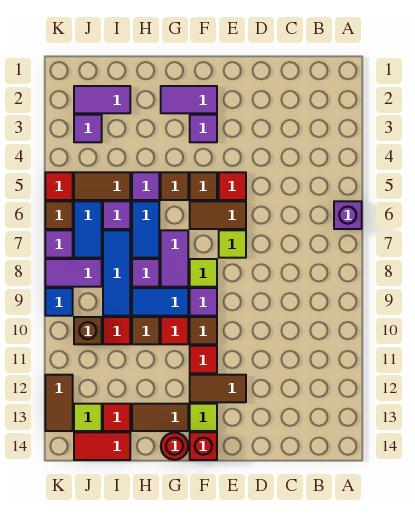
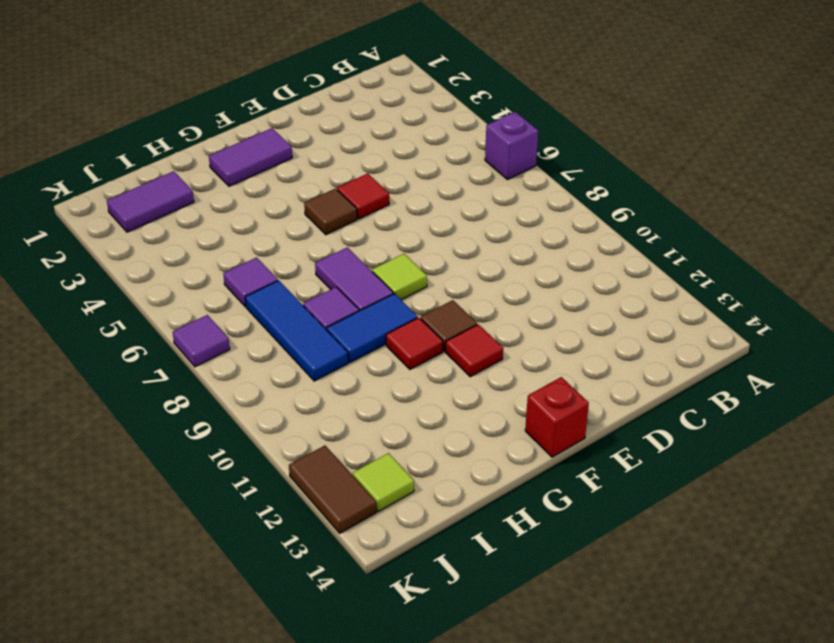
none -> brown 1x2 tile [190,201,246,229]
none -> lime 1x1 tile [219,230,246,258]
none -> brown 1x2 tile [190,375,246,402]
none -> purple 1x1 tile [190,115,217,142]

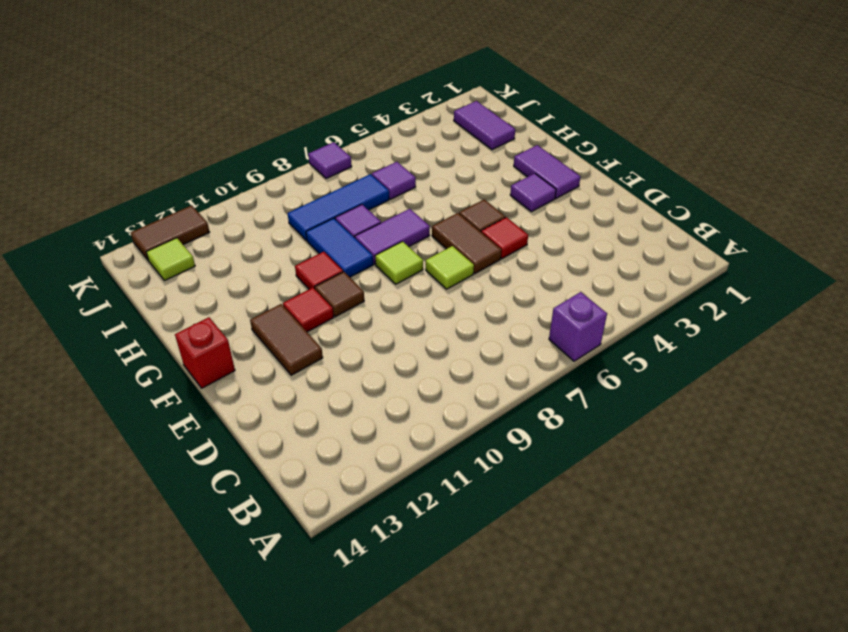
none -> purple 1x1 tile [190,288,217,316]
none -> lime 1x1 tile [190,404,217,431]
none -> brown 1x1 tile [161,172,188,200]
none -> brown 1x2 tile [132,404,188,431]

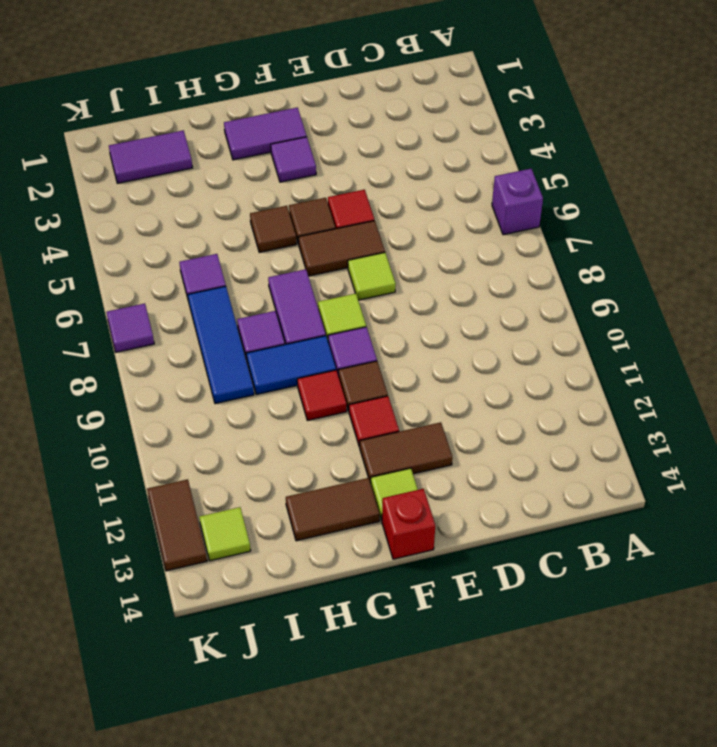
none -> red 1x1 round brick [161,432,188,460]
none -> purple 1x1 tile [132,172,159,200]
none -> blue 1x2 tile [132,201,159,258]
none -> brown 1x1 tile [132,317,159,344]

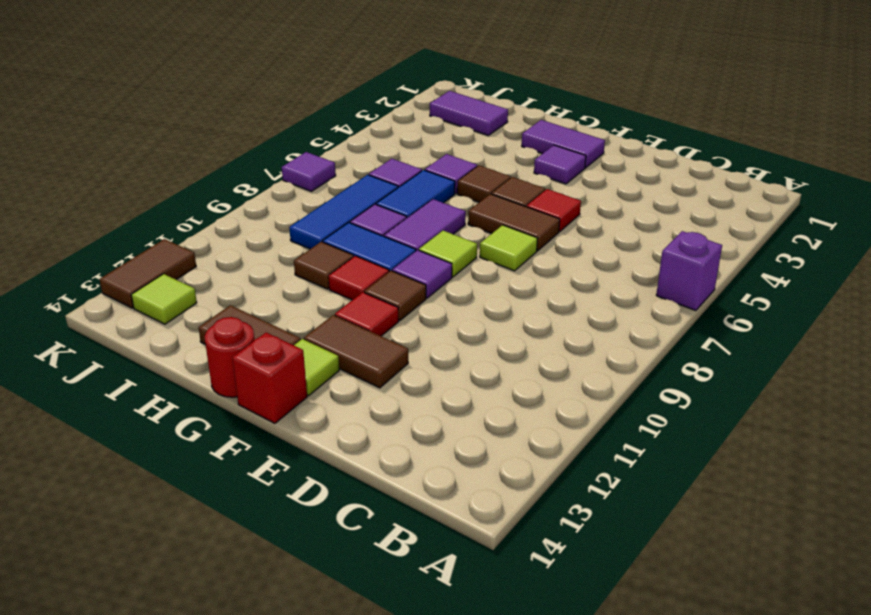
none -> brown 1x2 tile [74,172,130,200]
none -> red 1x1 tile [103,317,130,344]
none -> red 1x1 tile [103,404,130,431]
none -> red 1x2 tile [74,432,130,460]

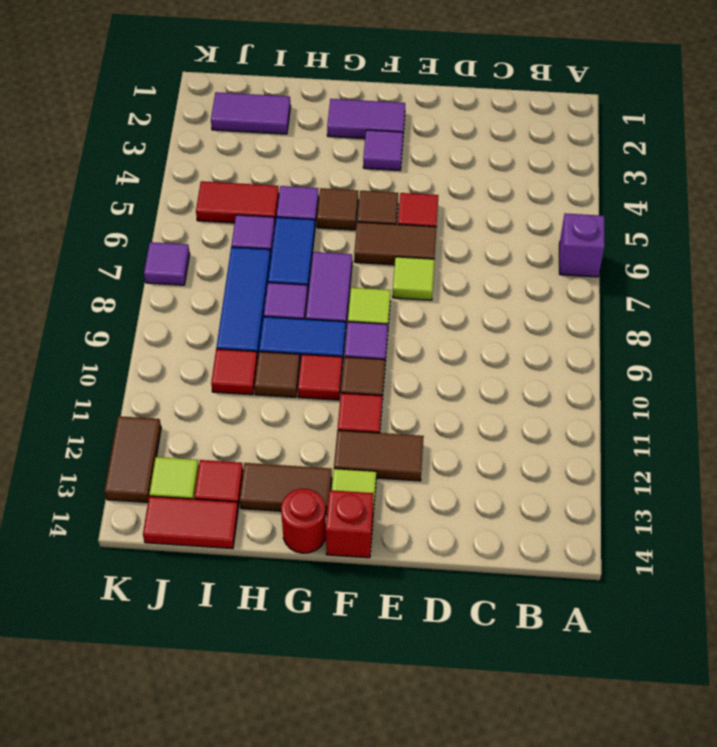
red 1x2 tile [196,181,279,223] -> brown 1x2 tile [74,172,130,200]
none -> purple 1x1 tile [74,115,102,142]
none -> blue 1x2 tile [74,201,102,258]
none -> purple 1x2 tile [45,259,102,287]
none -> brown 1x1 brick [74,317,102,344]

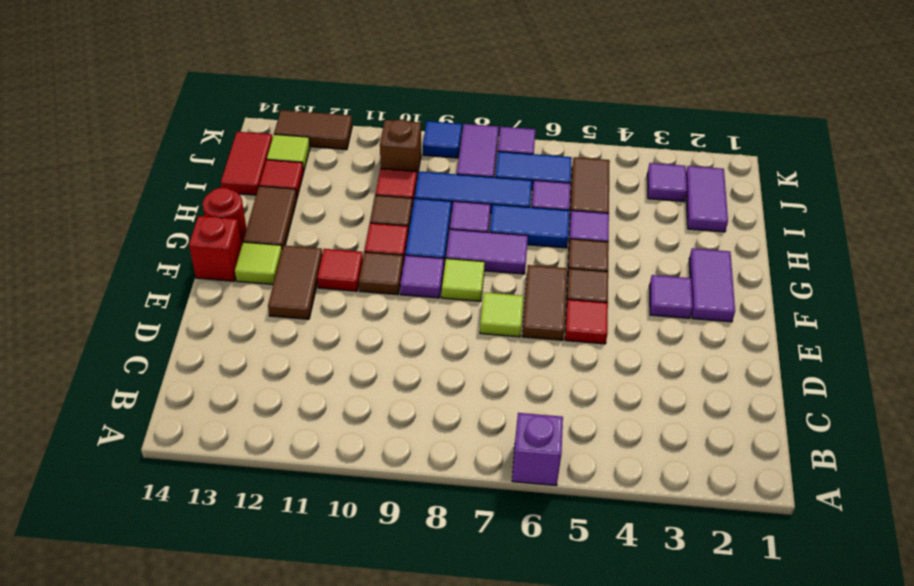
none -> red 1x1 tile [45,172,73,200]
none -> brown 1x1 tile [45,201,73,229]

